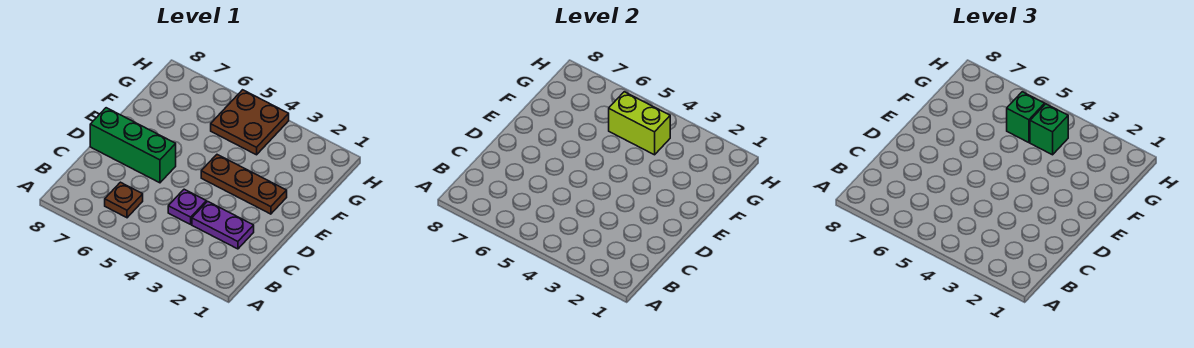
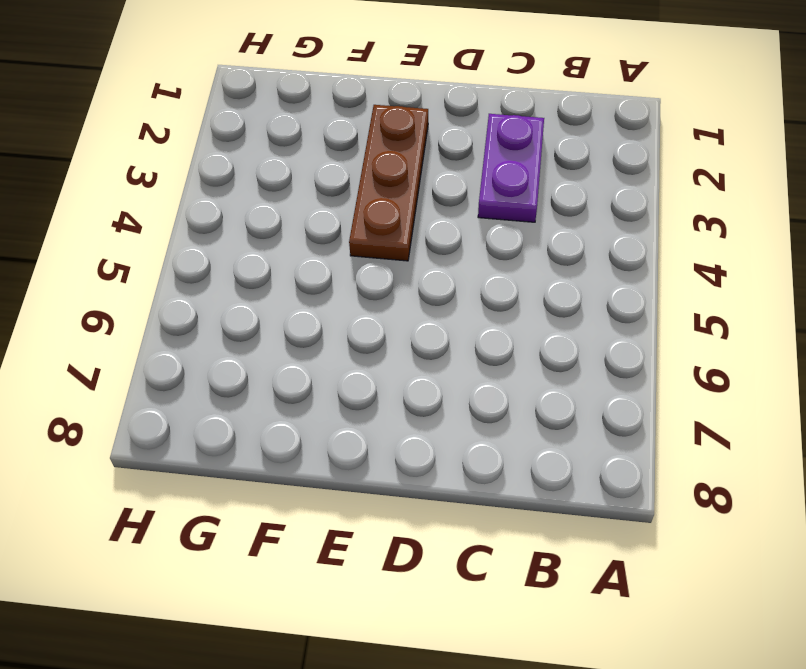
none -> brown 1x1 plate [105,182,143,218]
none -> purple 1x1 plate [168,189,206,224]

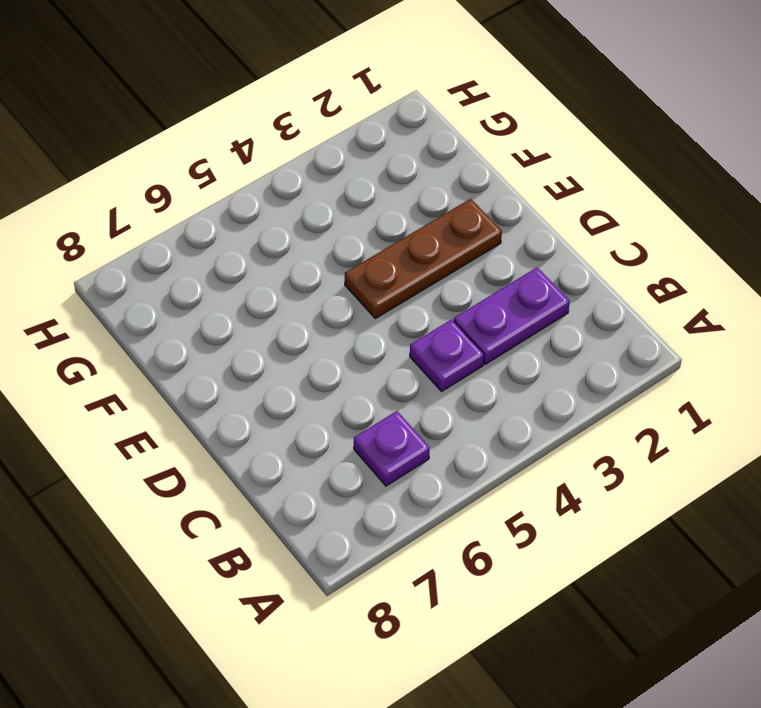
purple 1x1 plate [354,411,430,486] -> brown 1x1 plate [105,182,143,218]
none -> green 1x3 brick [90,108,176,183]
none -> brown 2x2 plate [211,90,289,155]

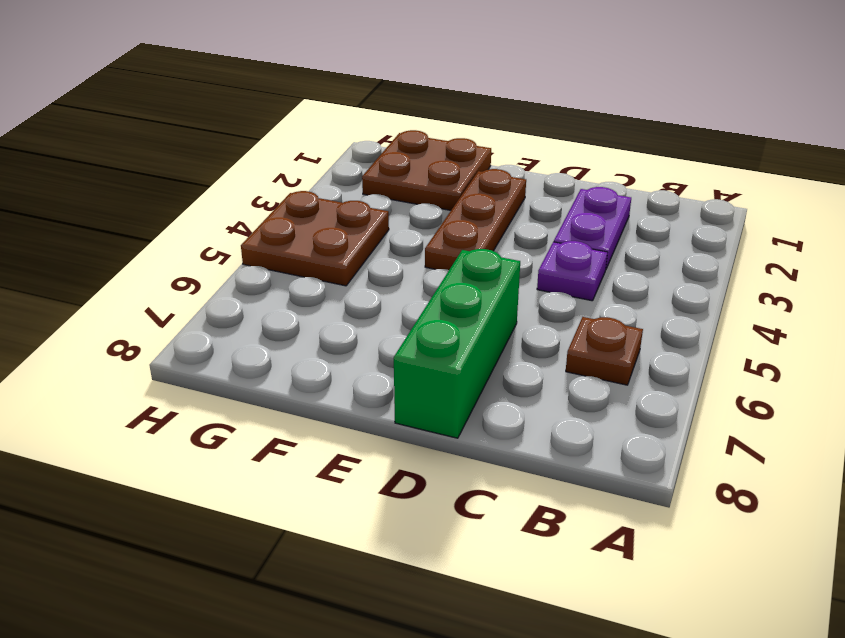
brown 2x2 plate [362,130,491,210] -> none
none -> lime 1x2 brick [609,92,670,155]
none -> green 1x1 brick [1030,104,1068,155]

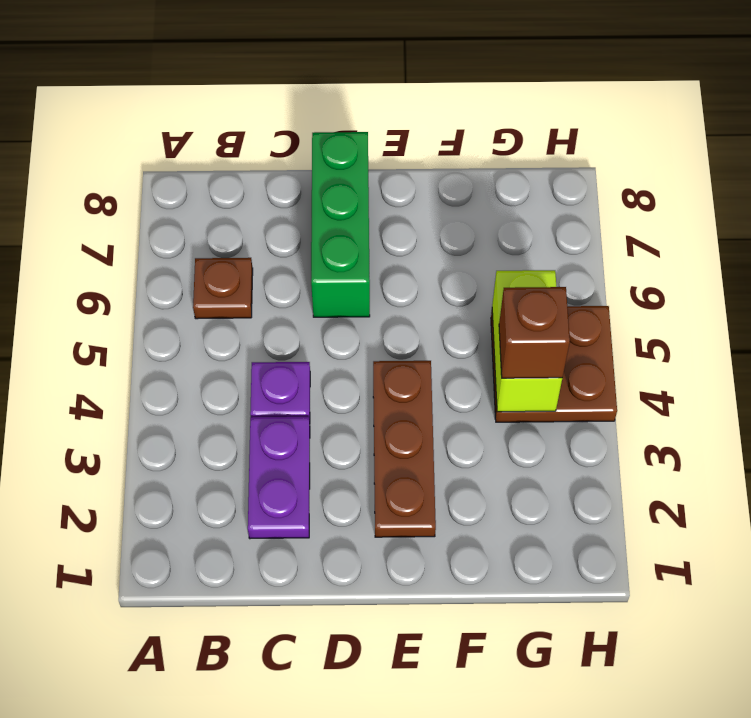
brown 1x1 brick [499,287,570,378] -> green 1x1 brick [1030,104,1068,155]
none -> green 1x1 brick [1007,92,1045,143]

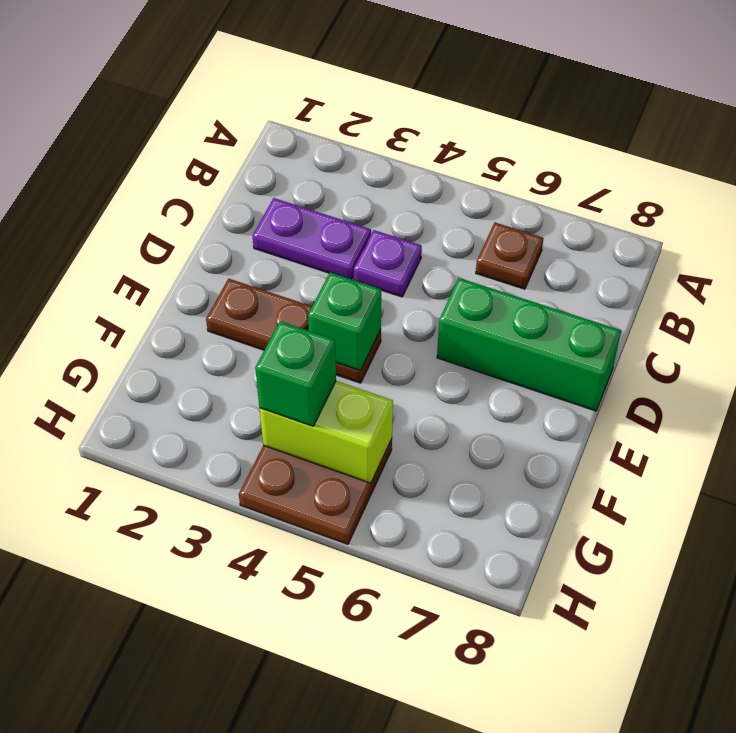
green 1x1 brick [308,272,381,371] -> green 1x1 brick moved to [1007,92,1045,143]

